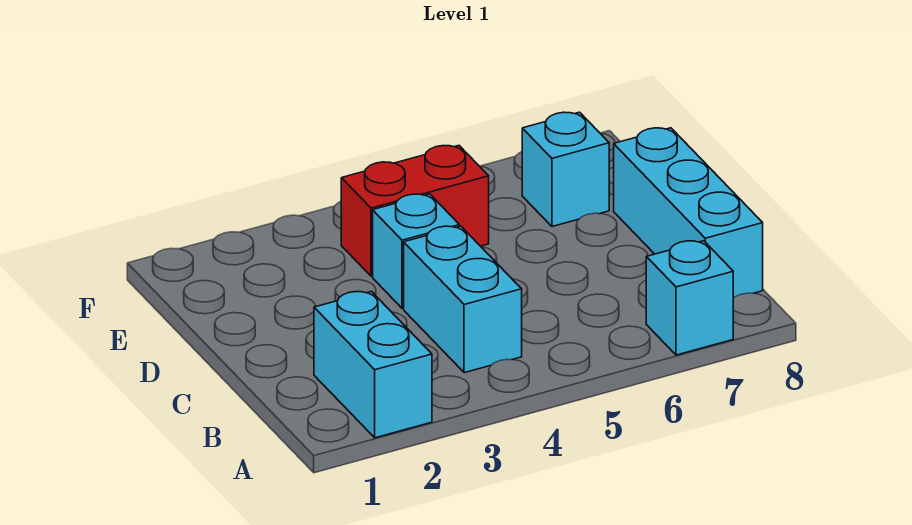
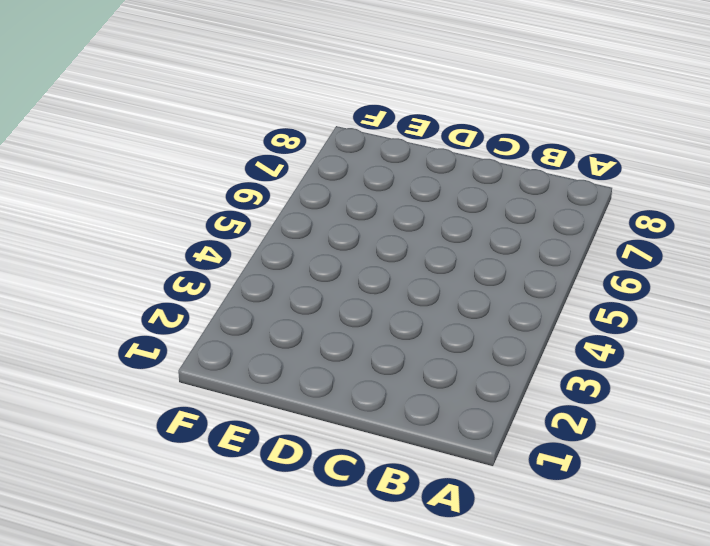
none -> cyan 1x2 brick [314,291,432,438]
none -> cyan 1x1 brick [646,241,733,355]

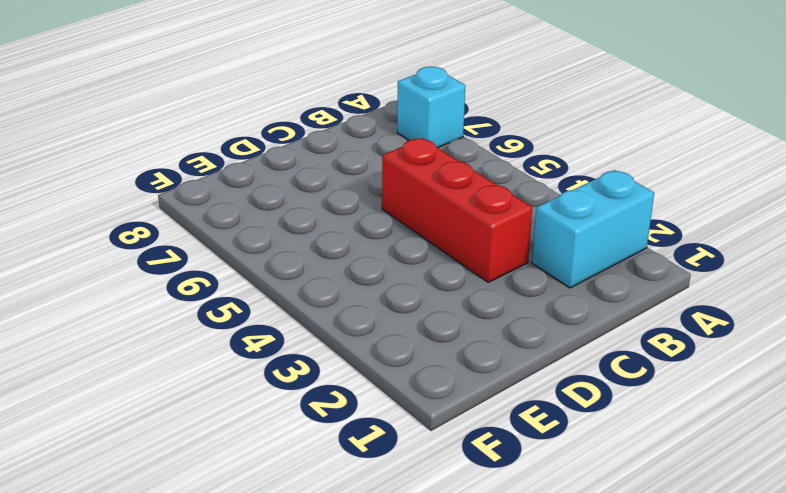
red 1x3 brick [382,138,532,282] -> cyan 1x2 brick [404,226,522,373]
none -> cyan 1x3 brick [614,128,763,298]
none -> cyan 1x1 brick [373,194,459,308]

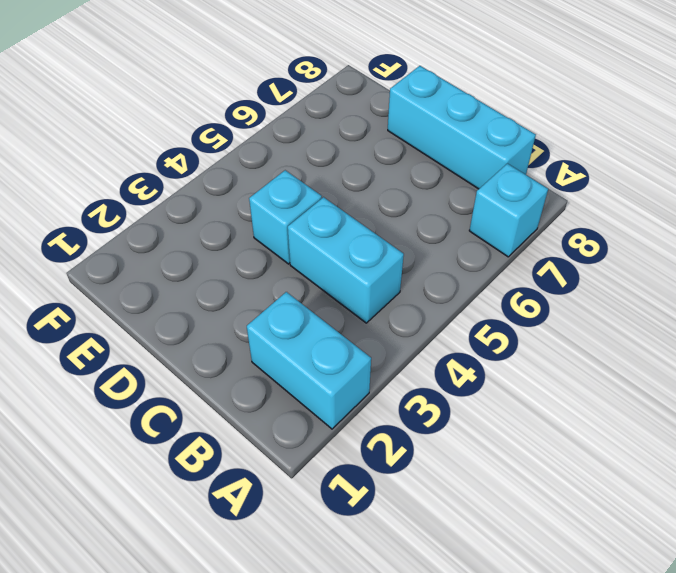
none -> red 1x2 brick [341,145,489,276]
none -> cyan 1x1 brick [522,112,609,227]

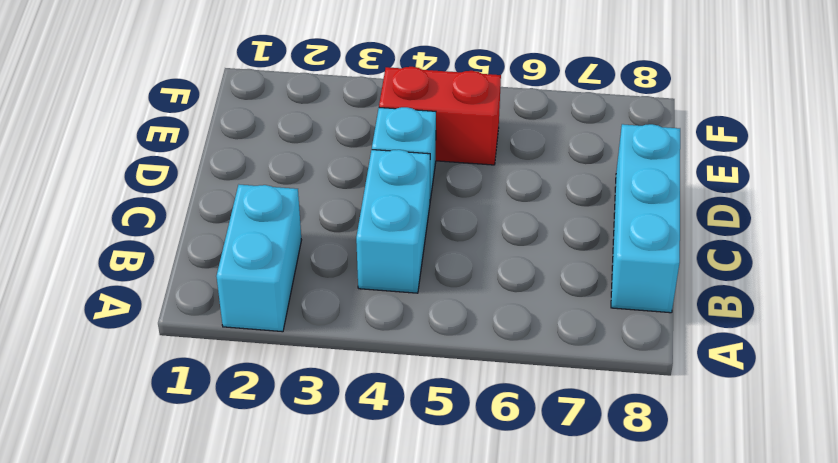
none -> cyan 1x1 brick [646,241,733,355]
none -> cyan 1x1 brick [522,112,609,227]

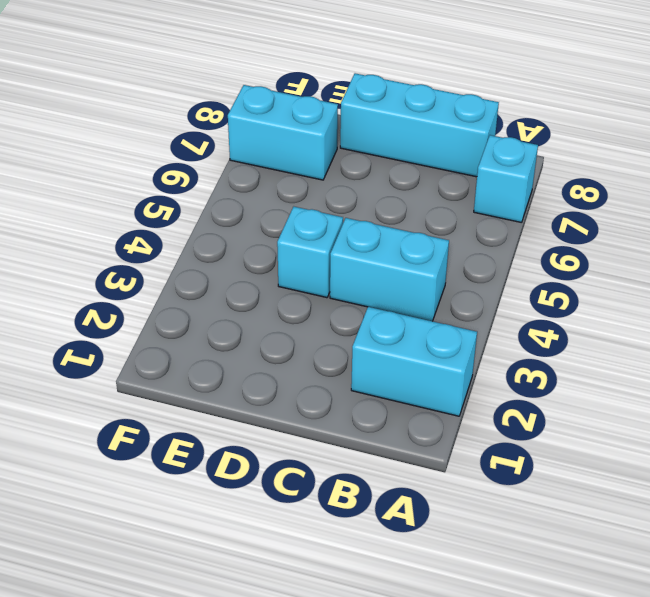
cyan 1x2 brick [228,85,338,180] -> cyan 1x1 brick [522,112,609,227]
none -> red 1x2 brick [341,145,489,276]

